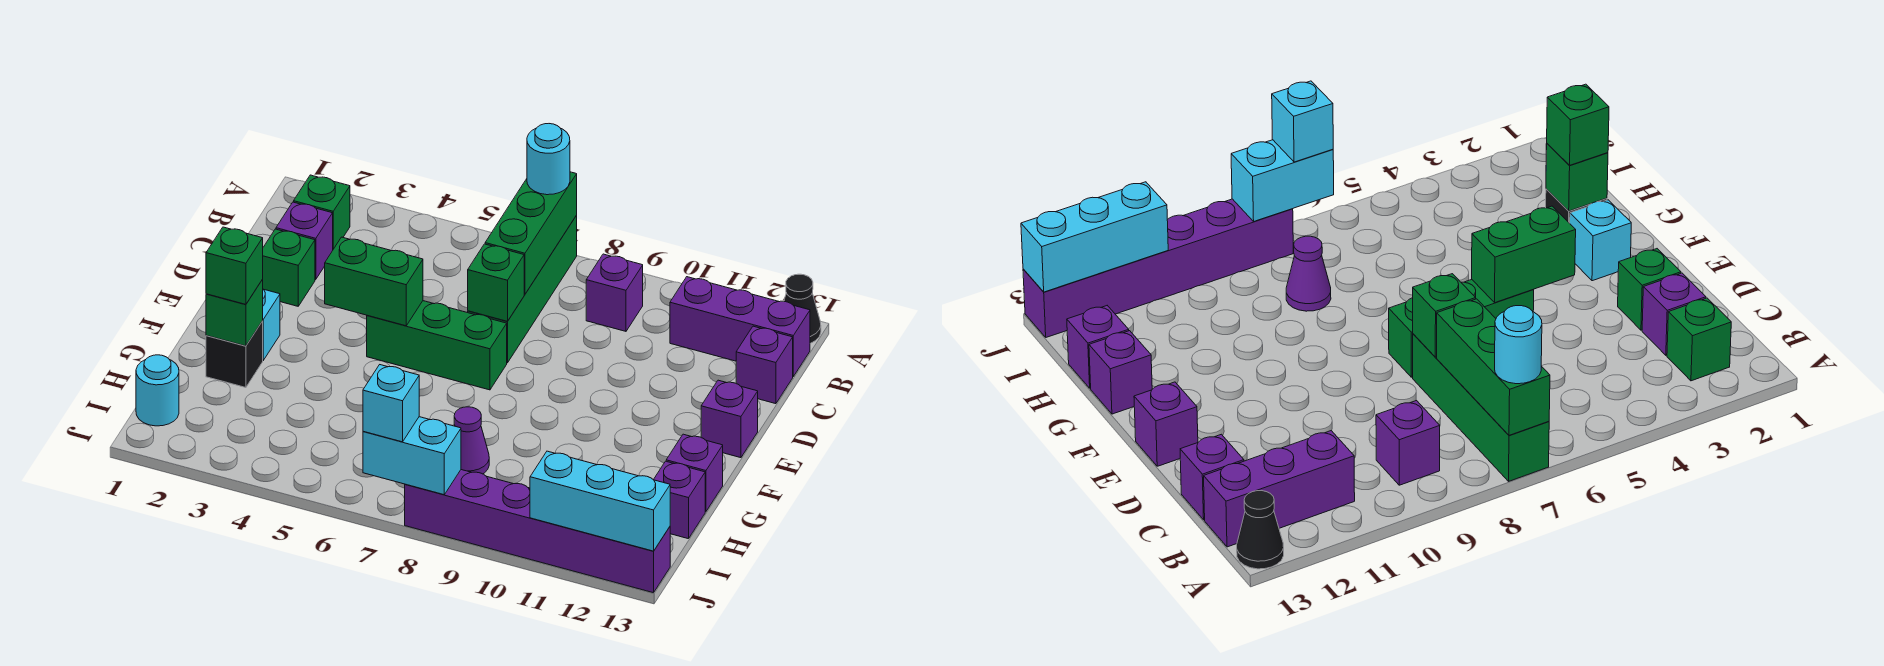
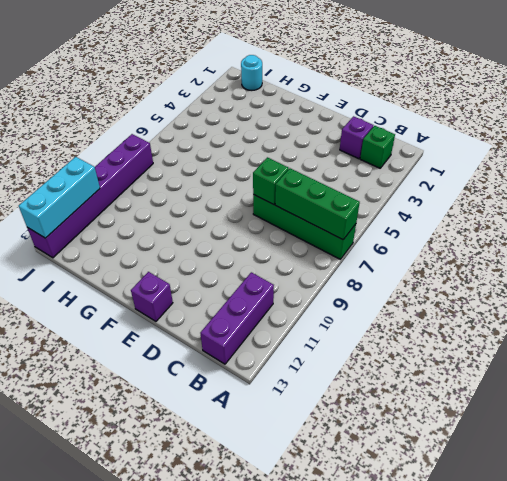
none -> black 1x1 cone [784,274,821,343]
none -> purple 1x1 brick [586,254,643,331]
none -> purple 1x1 brick [736,326,793,404]

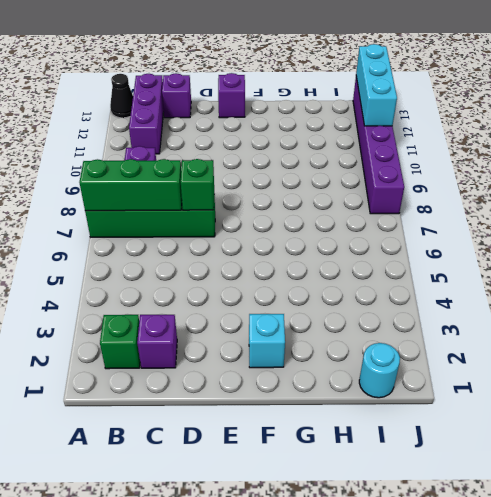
none -> green 1x1 brick [262,229,315,306]
none -> green 1x3 brick [367,301,507,390]
none -> black 1x1 brick [206,321,263,388]

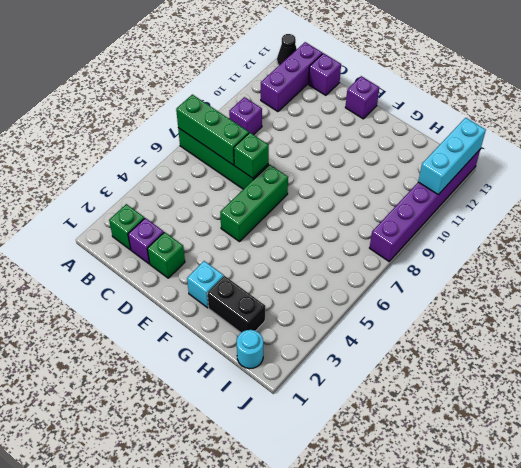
black 1x2 brick [207,276,265,333] -> black 1x1 brick [206,321,263,388]
none -> purple 1x1 brick [666,434,723,512]
none -> purple 1x1 cone [454,407,489,474]
none -> purple 1x1 brick [654,461,705,539]

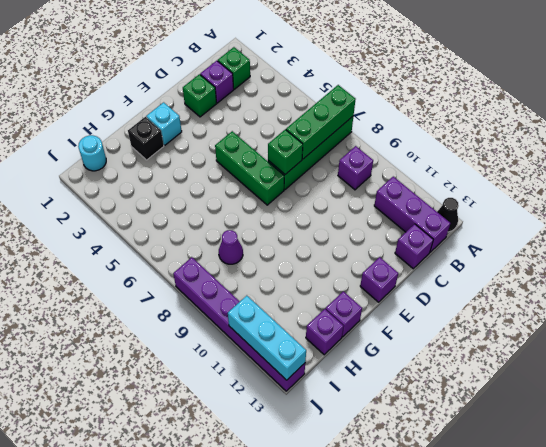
none -> green 1x2 brick [325,237,423,326]
none -> green 1x1 brick [206,280,263,346]
none -> cyan 1x2 brick [363,417,461,495]

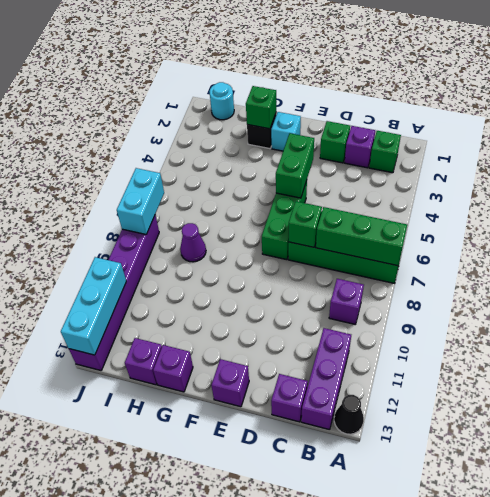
none -> cyan 1x1 round brick [527,124,570,195]
none -> green 1x1 brick [206,227,263,304]
none -> cyan 1x1 brick [363,365,419,442]

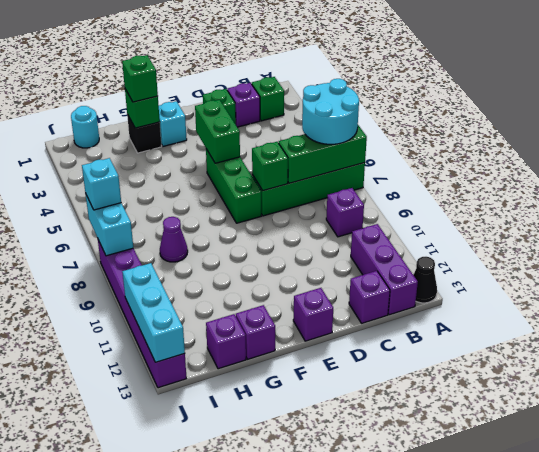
cyan 2x2 round brick [302,79,359,144] -> cyan 1x1 round brick [527,124,570,195]

